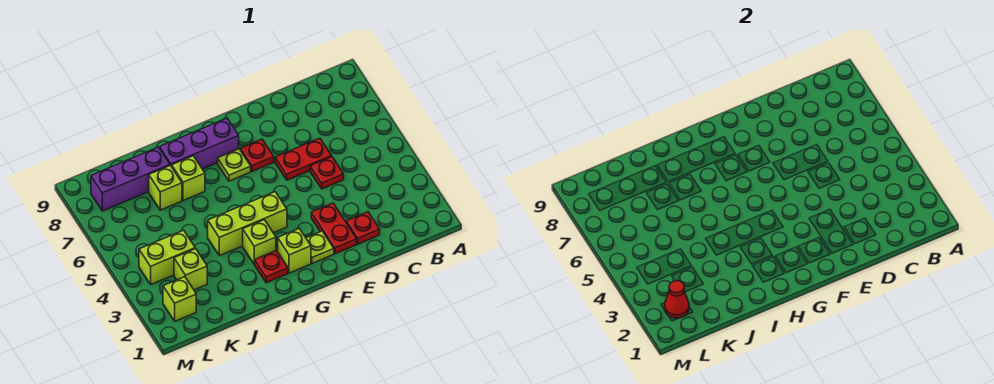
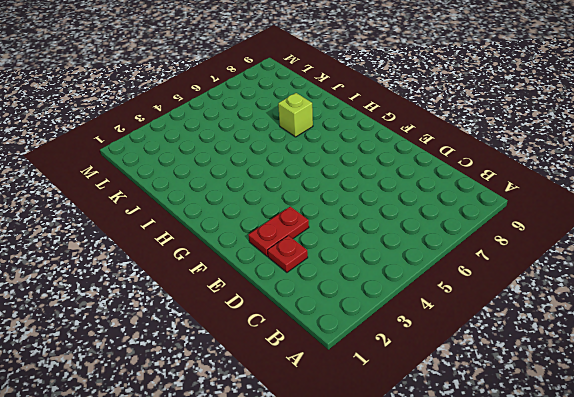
none -> red 1x1 plate [310,157,344,189]
none -> red 1x2 plate [275,138,332,180]
none -> lime 1x1 plate [306,231,334,263]

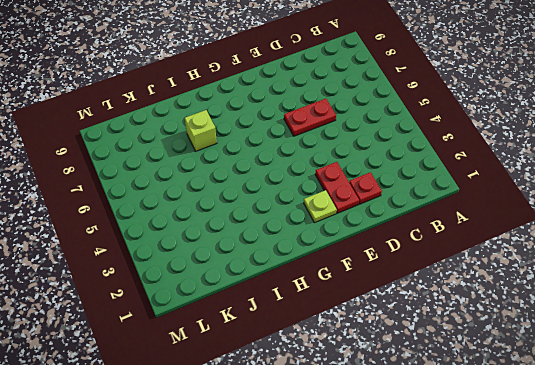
none -> red 1x1 plate [310,157,344,189]
none -> red 1x1 plate [240,139,274,171]
none -> lime 1x1 brick [278,228,311,273]

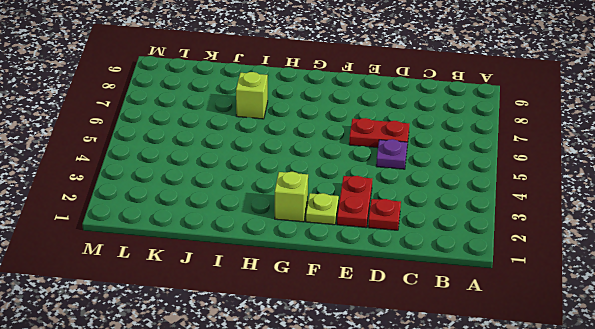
purple 1x1 plate [376,139,407,169] -> red 1x1 plate [310,157,344,189]
none -> red 1x1 plate [240,139,274,171]
none -> lime 1x3 brick [208,192,287,256]
none -> lime 1x1 plate [218,149,251,181]

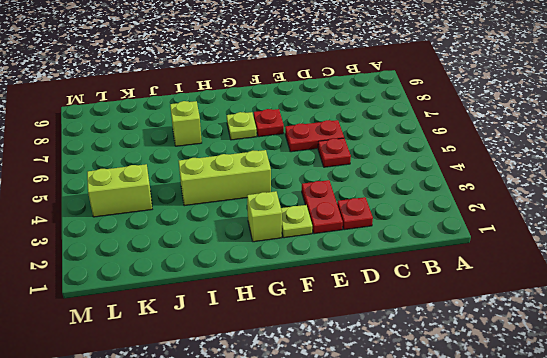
none -> purple 1x3 brick [160,118,239,169]
none -> red 1x1 plate [255,250,288,283]
none -> lime 1x1 brick [243,220,276,264]

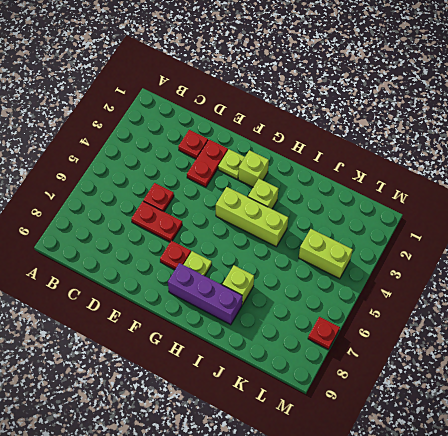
red 1x1 plate [308,317,340,350] -> red 1x1 plate moved to [255,250,288,283]
none -> lime 1x1 brick [149,165,182,210]
none -> purple 1x3 brick [91,147,170,211]
none -> lime 1x1 brick [174,249,207,290]

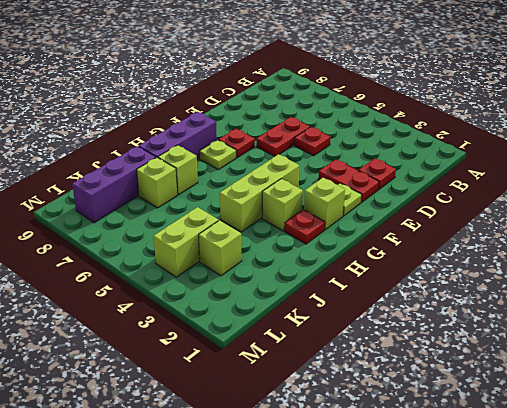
none -> lime 1x1 brick [163,277,196,321]
none -> red 1x1 cone [665,281,689,318]

